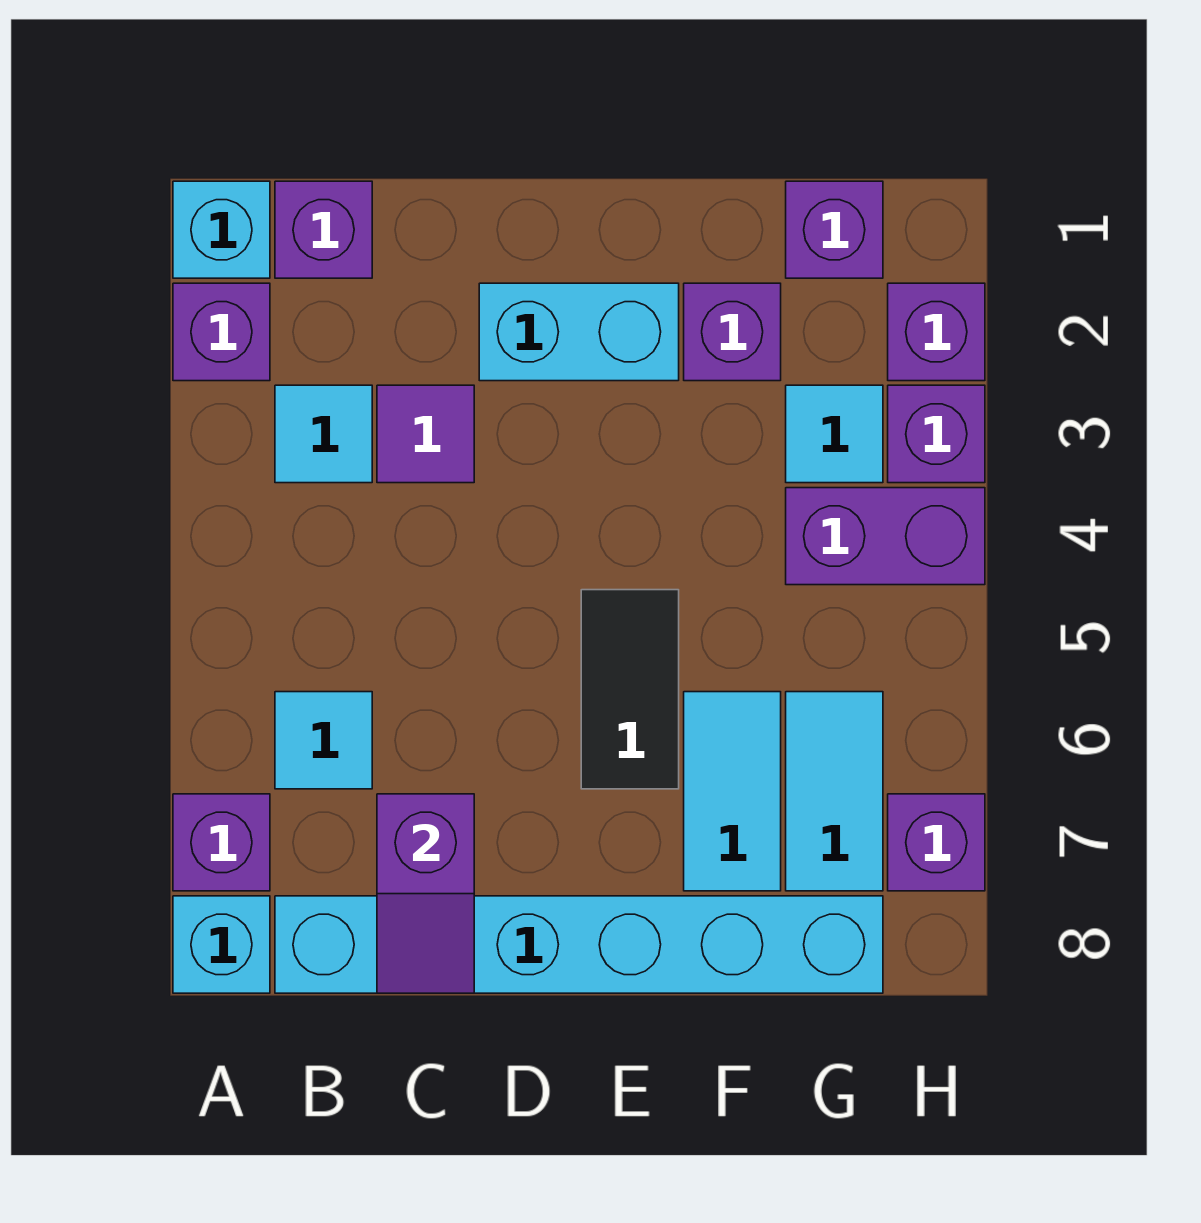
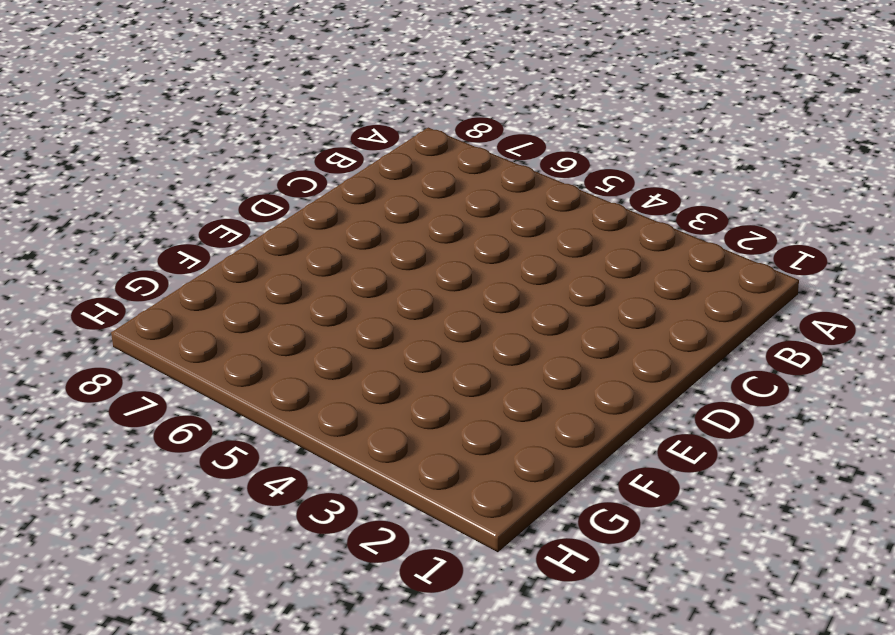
none -> cyan 1x1 brick [173,181,270,278]
none -> purple 1x1 brick [173,283,270,381]
none -> purple 1x1 brick [173,794,270,891]

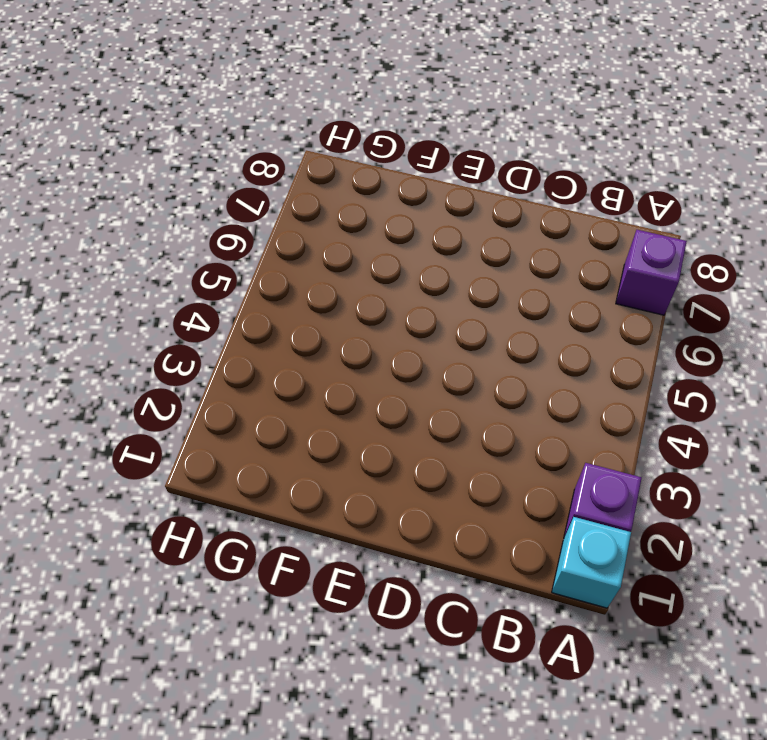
none -> cyan 1x1 brick [173,896,270,993]
none -> purple 1x1 brick [275,181,372,278]
none -> cyan 1x1 tile [275,385,372,483]

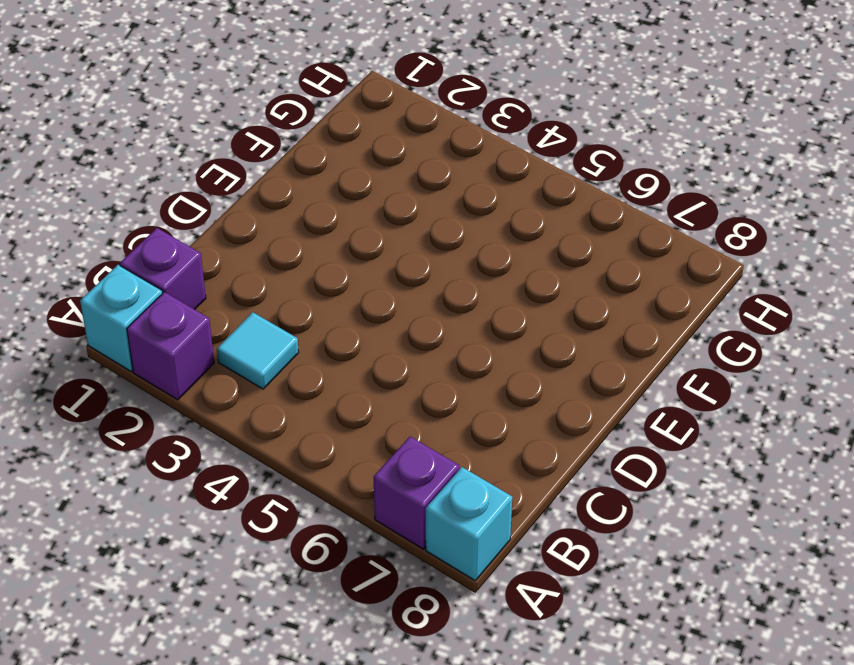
none -> cyan 1x1 tile [275,692,372,789]
none -> cyan 1x6 brick [275,896,883,993]
none -> purple 1x1 tile [377,385,474,483]

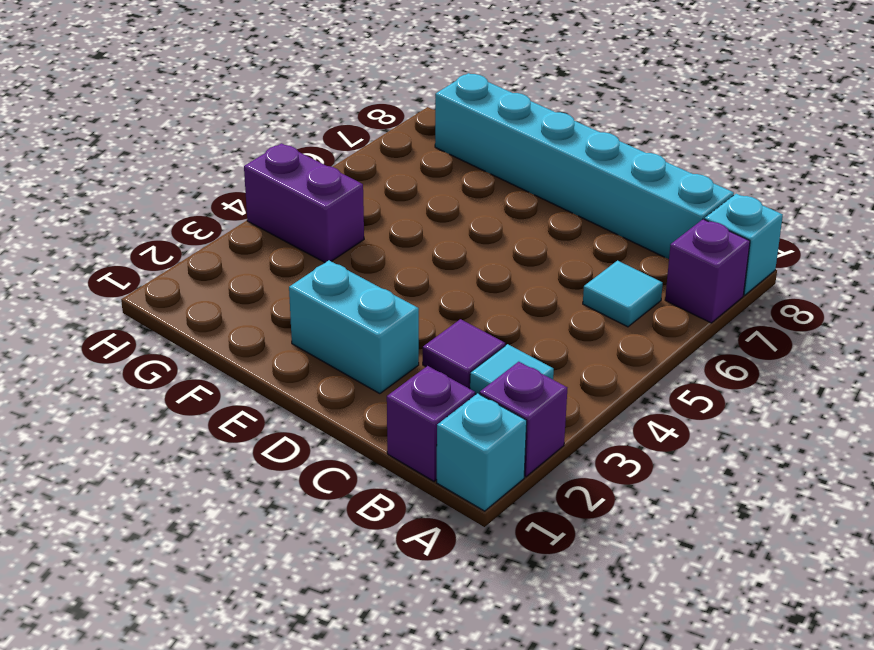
none -> black 1x2 tile [581,590,679,789]
none -> purple 1x1 brick [684,283,781,381]
none -> cyan 1x2 tile [684,692,781,891]

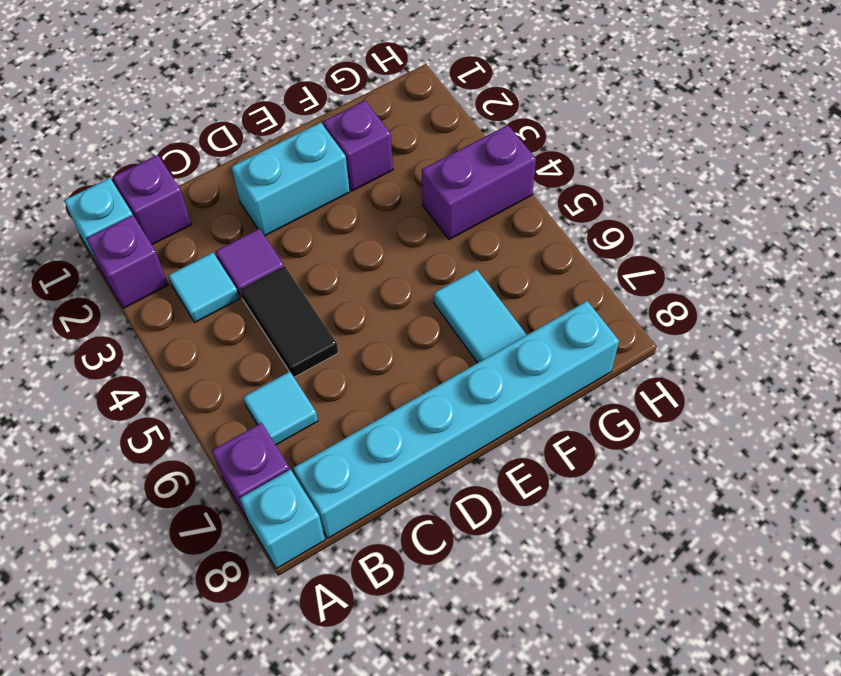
black 1x2 tile [240,266,338,377] -> black 1x2 tile moved to [581,590,679,789]
none -> purple 1x1 brick [786,181,883,278]
none -> cyan 1x1 tile [786,385,883,483]
none -> cyan 1x2 tile [786,692,883,891]

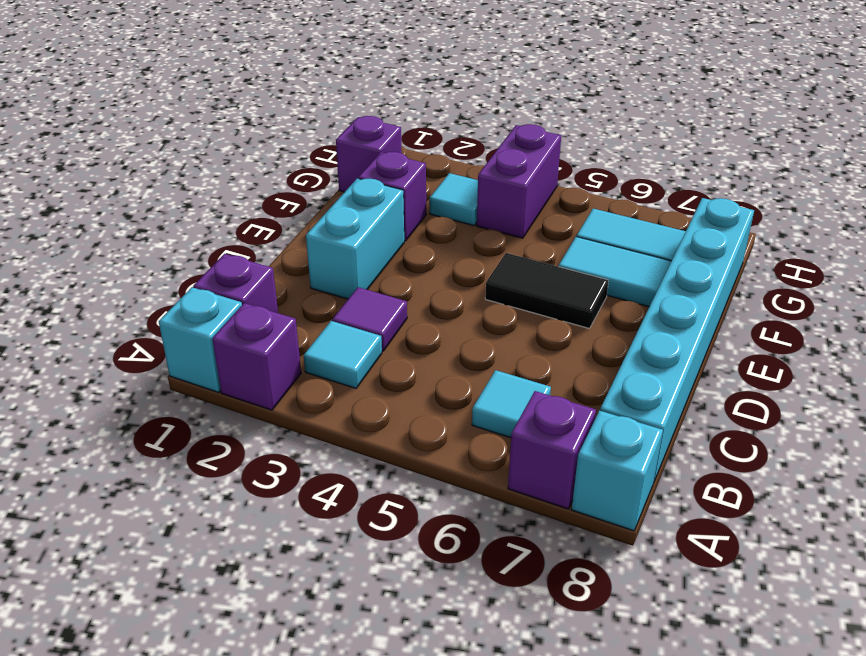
none -> purple 1x1 brick [888,283,985,381]
none -> purple 1x1 brick [888,385,985,483]
none -> purple 1x1 brick [888,794,985,891]

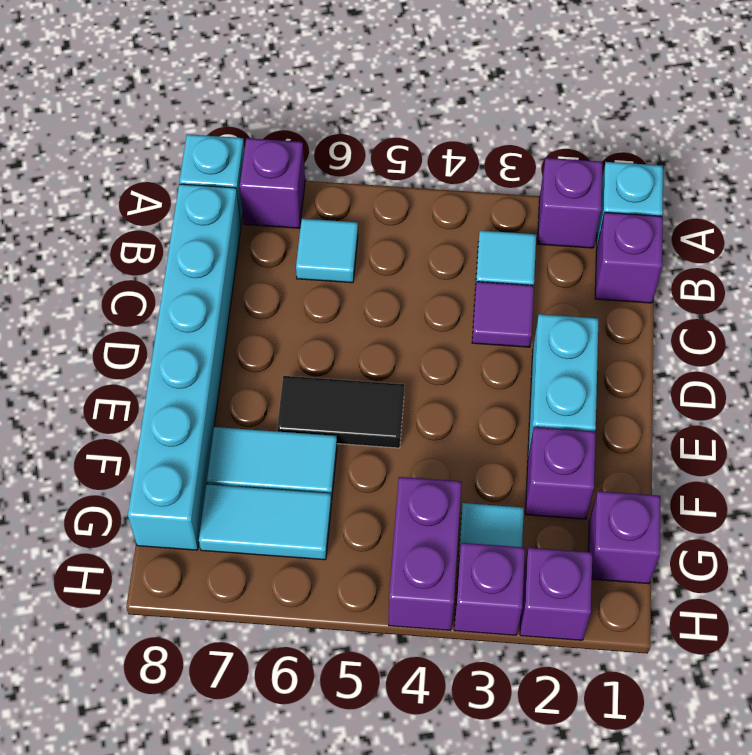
none -> purple 1x1 brick [888,794,985,891]
none -> purple 1x2 slope [377,794,474,993]

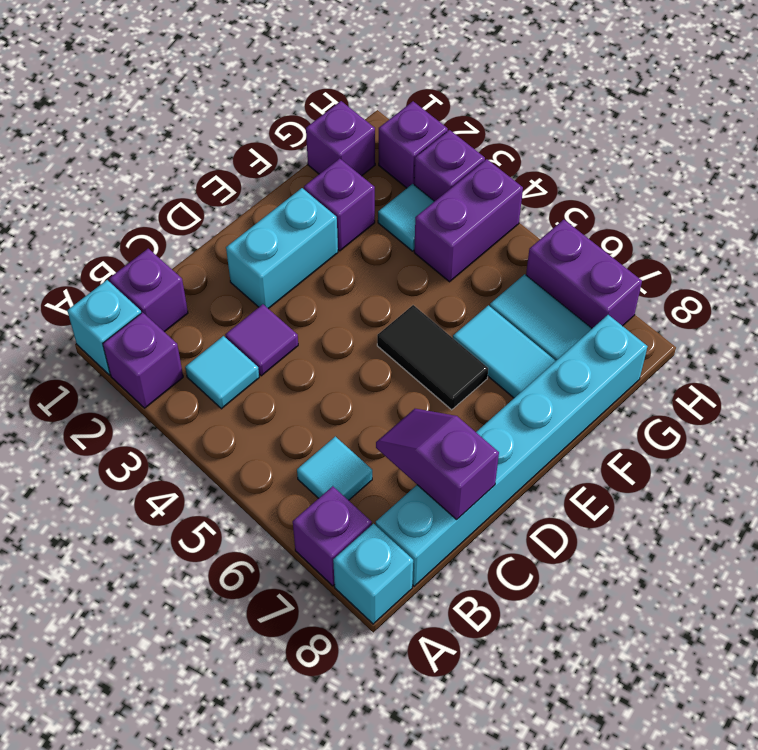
purple 1x2 slope [376,409,499,519] -> purple 1x2 slope turned to [377,794,474,993]
purple 1x2 brick [526,220,642,328] -> purple 1x1 brick [888,794,985,891]

